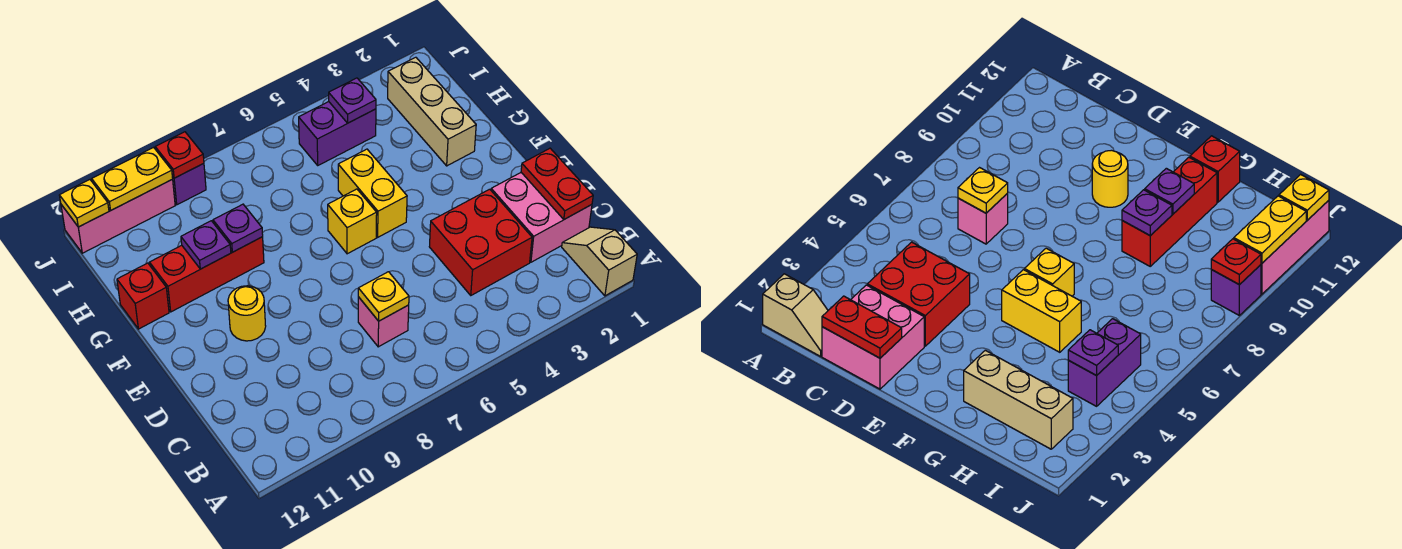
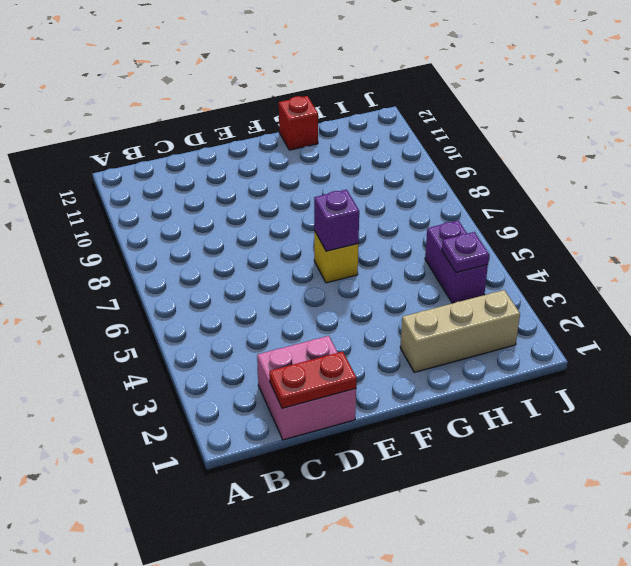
purple 1x1 brick [314,190,359,251] -> purple 1x1 brick moved to [172,163,206,205]
none -> tan 1x2 slope [562,227,637,296]
none -> red 2x2 brick [429,189,532,295]
none -> pink 1x1 brick [358,297,409,347]

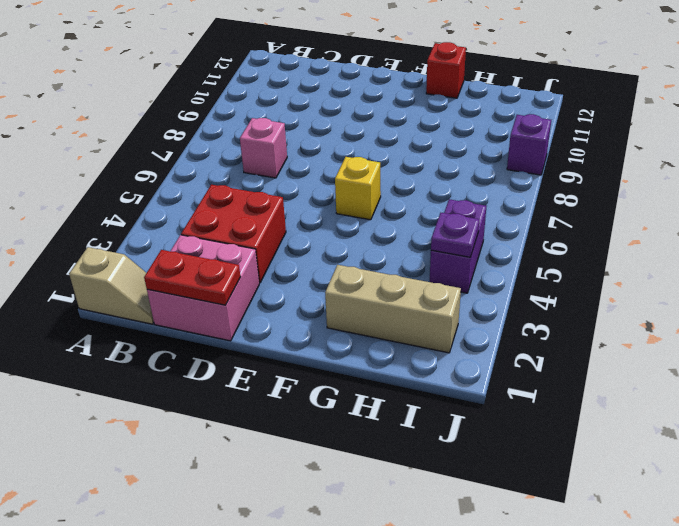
none -> yellow 1x1 round brick [228,286,266,341]
none -> yellow 1x2 brick [338,149,407,237]
none -> red 1x3 brick [150,237,264,312]

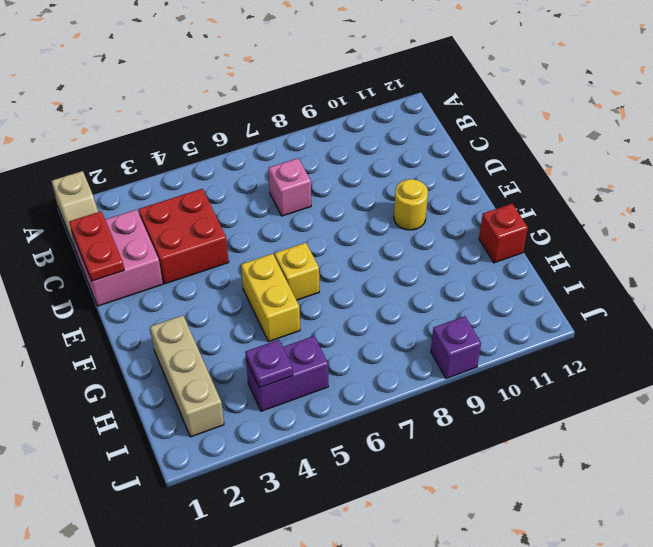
none -> red 1x3 brick [150,237,264,312]
none -> pink 1x3 brick [61,179,175,253]
none -> yellow 1x1 plate [358,272,409,321]

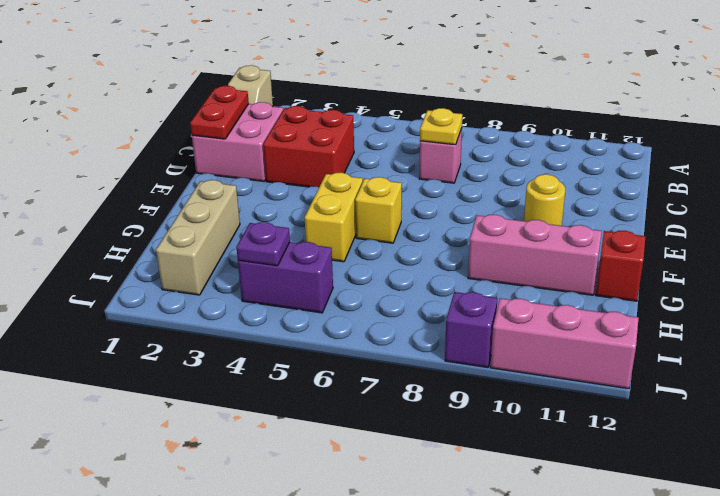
pink 1x3 brick [468,215,602,295] -> red 1x3 brick [150,237,264,312]
none -> purple 1x1 plate [213,204,263,252]
none -> purple 1x1 plate [181,221,231,269]
none -> red 1x1 plate [155,132,204,178]

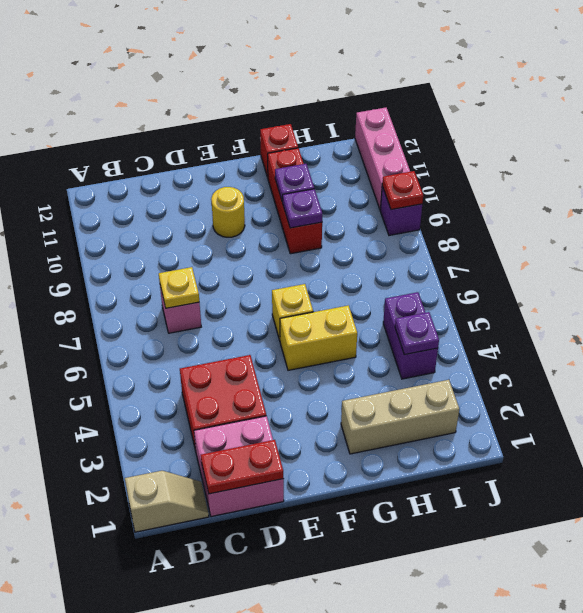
none -> yellow 1x2 plate [92,147,173,210]
none -> yellow 1x1 plate [59,180,109,227]

